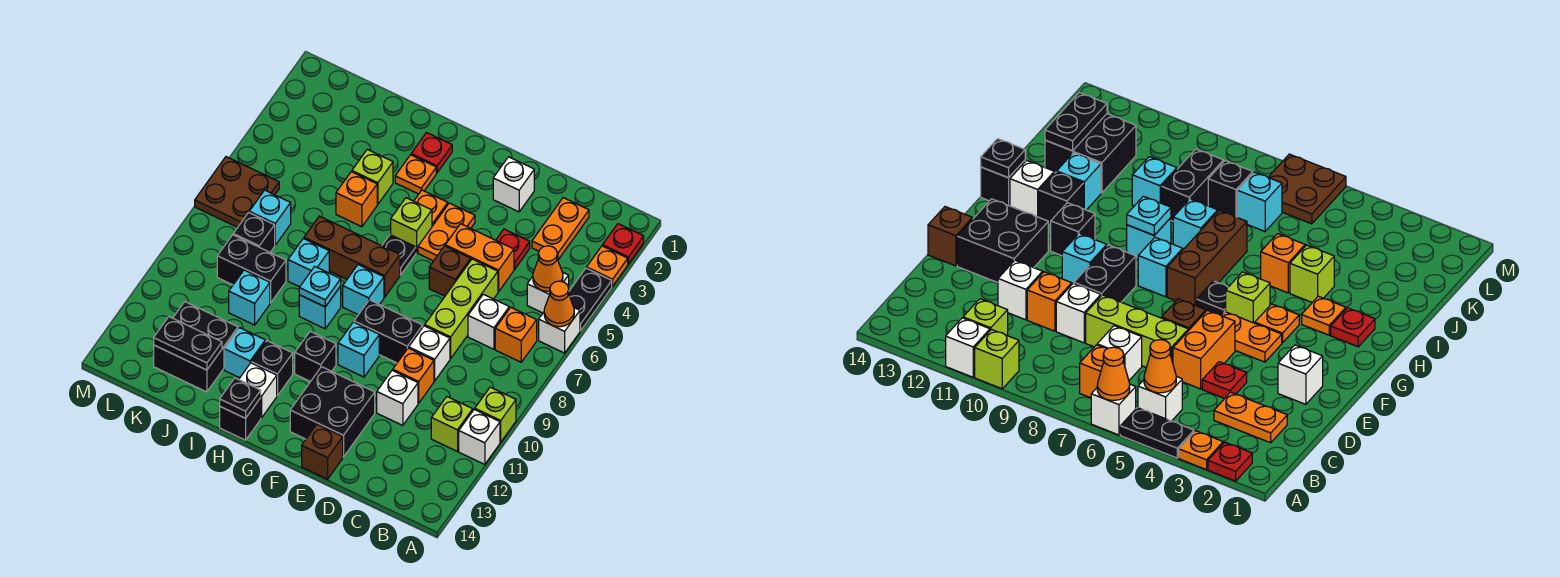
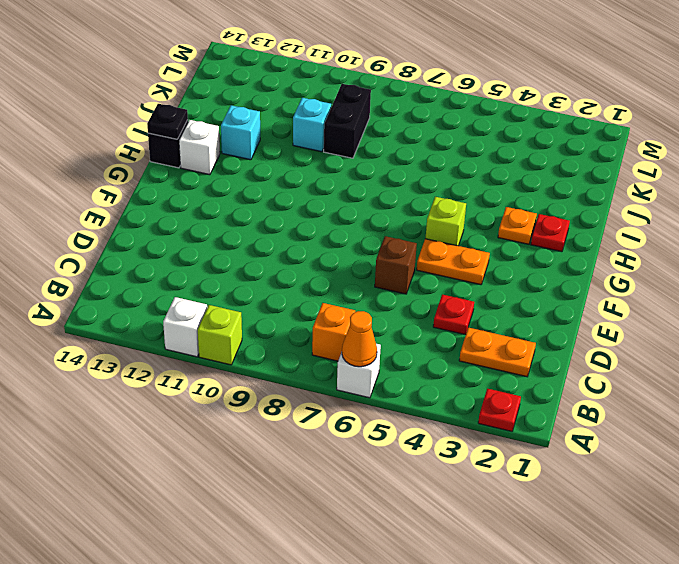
none -> orange 1x1 plate [587,246,628,286]
none -> black 1x2 plate [569,268,612,331]
none -> white 1x1 brick [527,272,569,313]
none -> lime 1x1 brick [431,397,473,452]

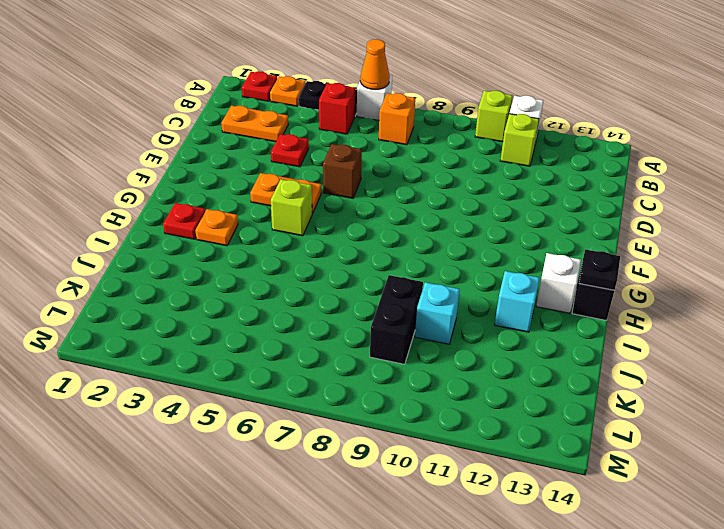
red 1x1 brick [319,83,355,134] -> white 1x1 brick [527,272,569,313]
none -> white 1x1 brick [468,294,509,349]
none -> orange 1x2 brick [445,224,514,292]
none -> lime 1x3 brick [425,259,498,359]
none -> white 1x1 brick [409,326,450,381]

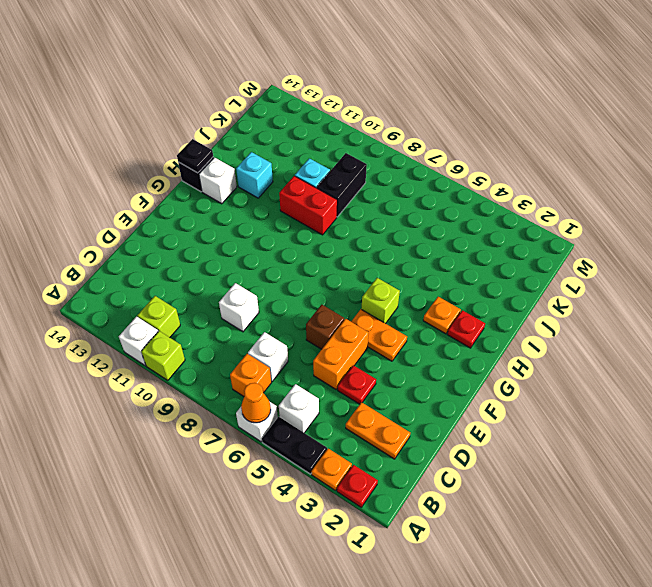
red 1x2 brick [279,176,337,235] -> none
none -> lime 1x3 brick [425,259,498,359]
none -> orange 1x1 brick [393,348,434,403]
none -> white 1x1 brick [377,370,418,425]
none -> white 1x1 brick [493,157,534,212]

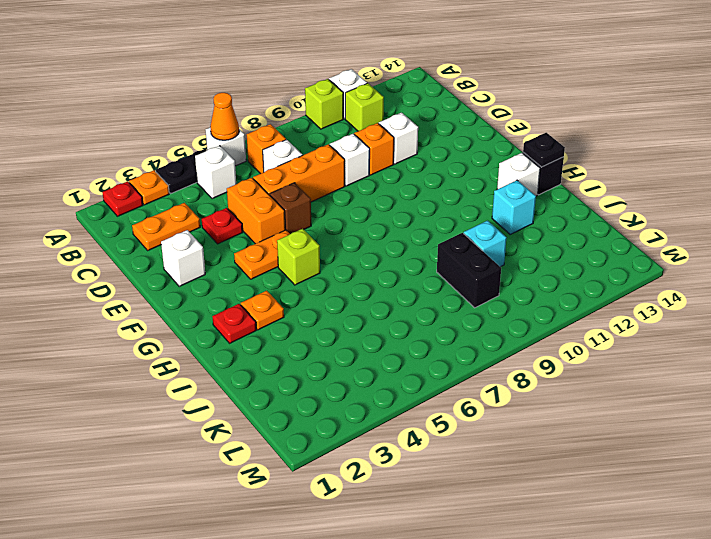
orange 1x3 brick [253,144,345,202] -> lime 1x3 brick [425,259,498,359]
none -> black 1x2 brick [354,300,423,363]
none -> black 2x2 brick [290,367,375,457]
none -> brown 1x1 brick [302,424,343,479]
none -> cyan 1x1 brick [338,322,379,377]

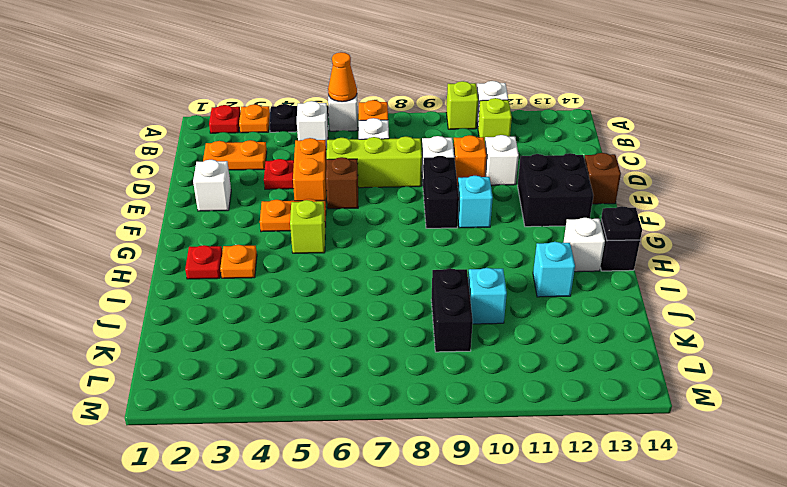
none -> orange 1x1 plate [414,190,448,226]
none -> black 1x1 plate [382,235,416,275]
none -> brown 1x3 brick [304,216,400,297]
none -> cyan 1x1 brick [343,265,384,315]

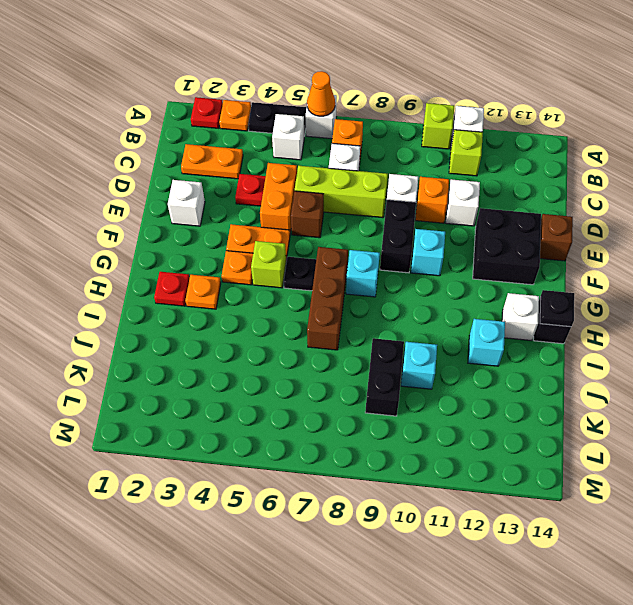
none -> black 1x1 brick [295,331,336,382]
none -> cyan 1x1 brick [299,286,341,329]
none -> black 1x1 brick [251,341,293,396]
none -> lime 1x1 brick [352,149,393,204]

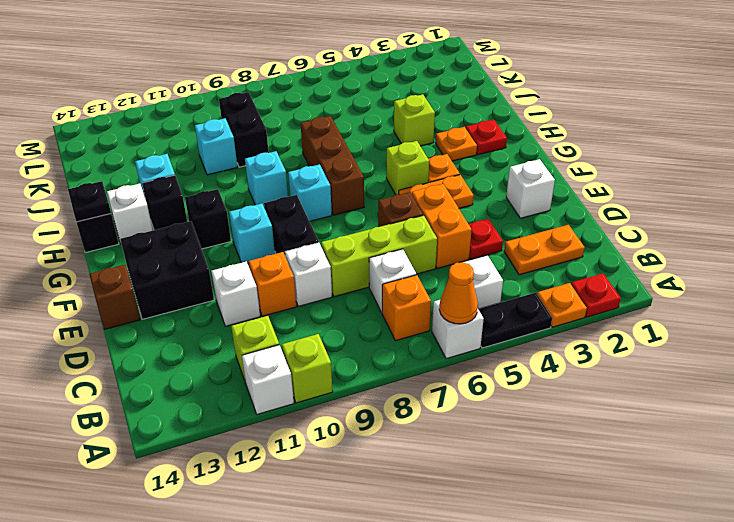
none -> black 1x1 plate [382,235,416,275]
none -> orange 1x1 brick [336,172,377,227]
none -> cyan 1x1 brick [288,238,329,287]
none -> black 2x2 brick [154,302,238,392]

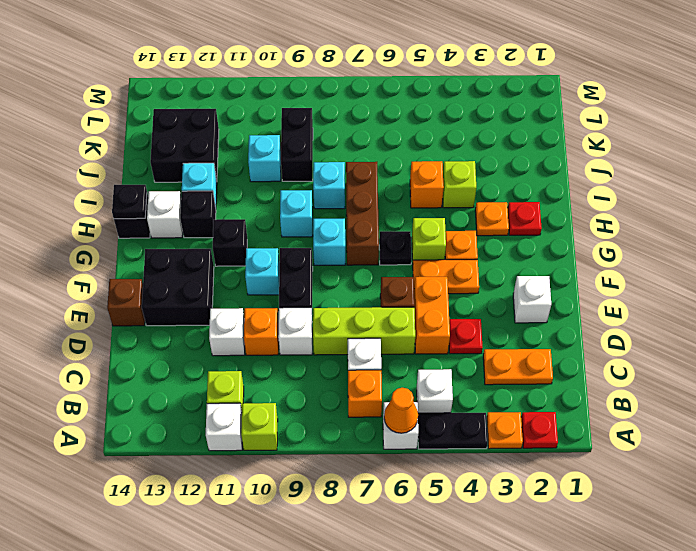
none -> cyan 1x1 brick [249,190,291,245]
none -> black 1x1 brick [233,213,275,252]
none -> brown 2x2 plate [195,157,279,227]
none -> orange 1x1 cone [533,246,563,291]

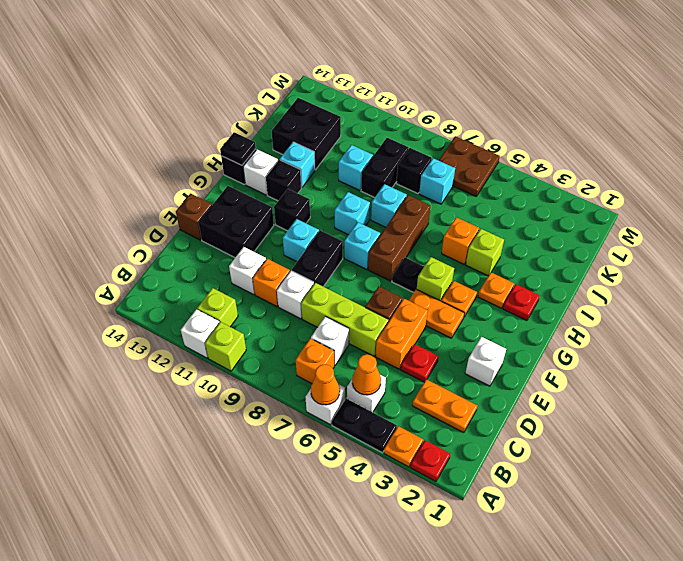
none -> cyan 1x1 plate [299,267,341,307]
none -> black 1x2 plate [154,317,222,370]

